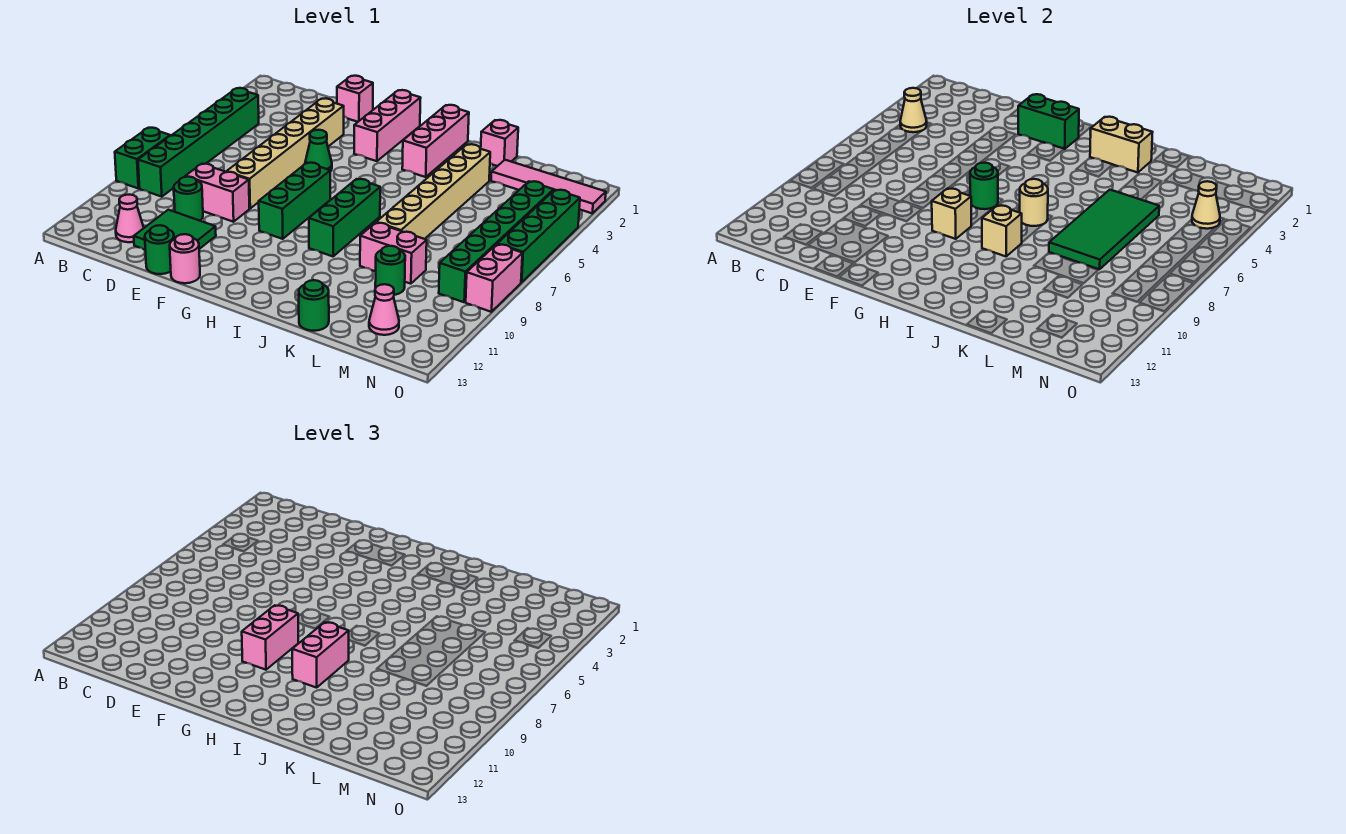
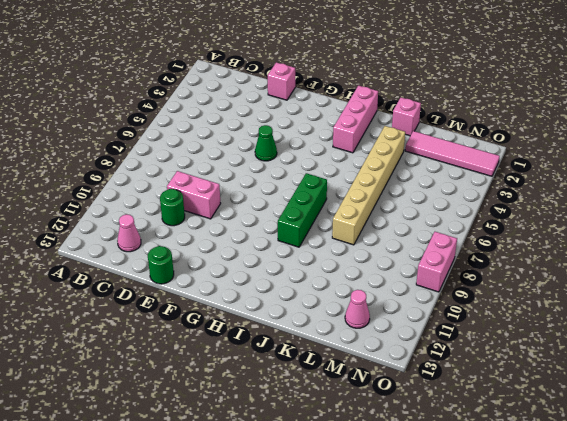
none -> green 1x2 brick [115,128,170,188]
none -> green 1x6 brick [138,88,259,197]
none -> green 2x2 tile [134,210,216,249]
none -> tan 1x6 brick [227,98,344,208]

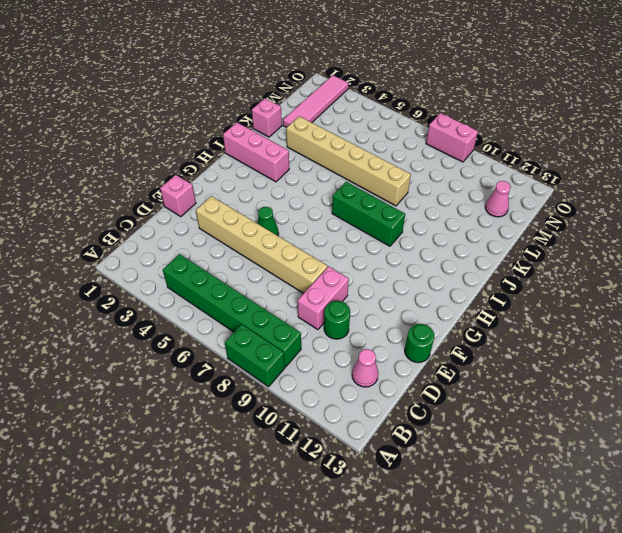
none -> green 2x2 tile [134,210,216,249]
none -> pink 1x1 round brick [170,234,200,283]
none -> pink 1x3 brick [354,90,421,161]
none -> green 1x3 brick [259,163,330,239]

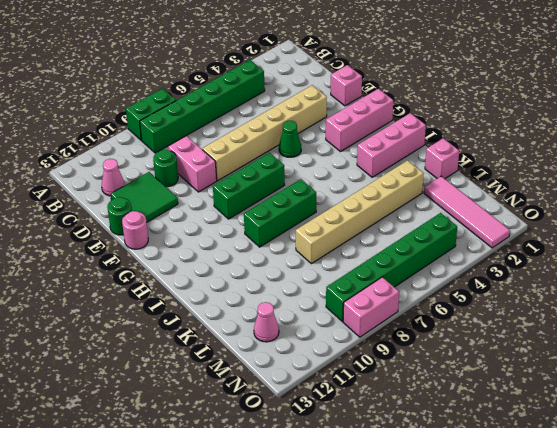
none -> pink 1x2 brick [360,223,427,284]
none -> green 1x1 round brick [299,280,329,331]
none -> green 1x1 round brick [375,246,405,295]
none -> green 1x4 brick [498,190,580,282]

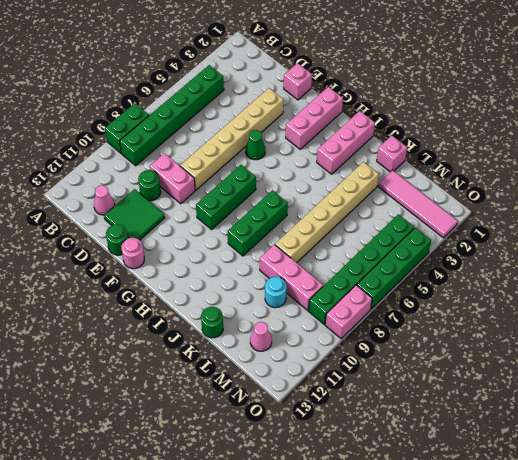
pink 1x3 brick [260,245,323,311] -> pink 1x2 brick [360,223,427,284]
cyan 1x1 round brick [265,276,287,308] -> green 1x1 round brick [375,246,405,295]
none -> tan 1x1 cone [900,88,927,132]
none -> green 1x2 brick [1018,94,1079,149]
none -> green 1x1 round brick [970,163,998,209]
none -> tan 1x1 brick [931,188,971,239]

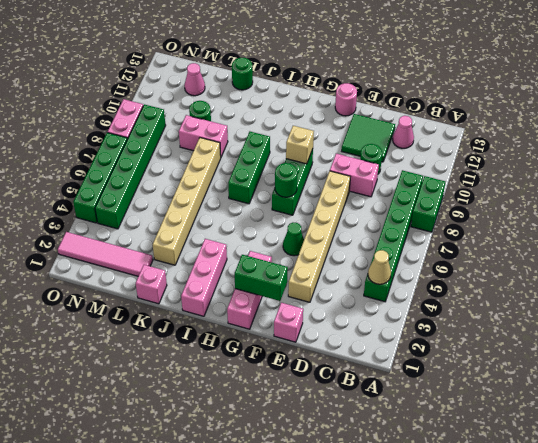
none -> green 1x1 round brick [145,225,174,274]
none -> tan 1x2 brick [1090,117,1153,173]
none -> tan 1x1 round brick [1020,179,1048,226]
none -> tan 1x1 brick [982,205,1022,256]

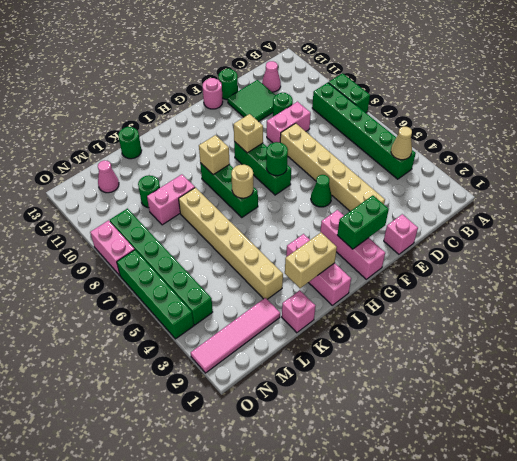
none -> green 2x4 tile [1049,190,1159,269]
none -> tan 1x1 cone [1192,181,1220,229]
none -> pink 1x2 brick [242,605,298,670]
none -> pink 1x2 brick [292,622,349,688]

